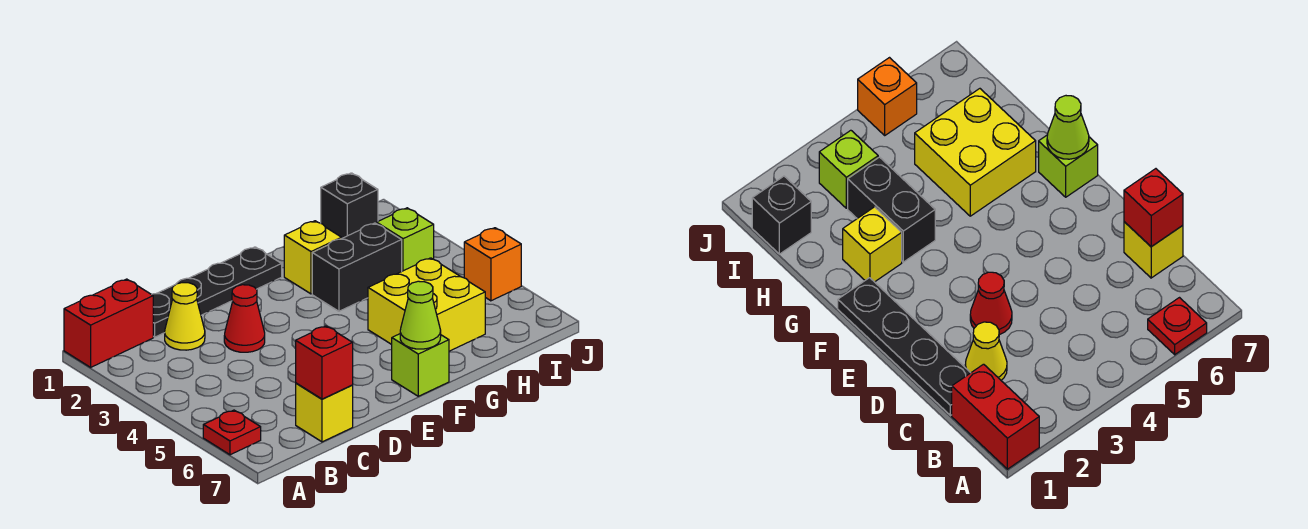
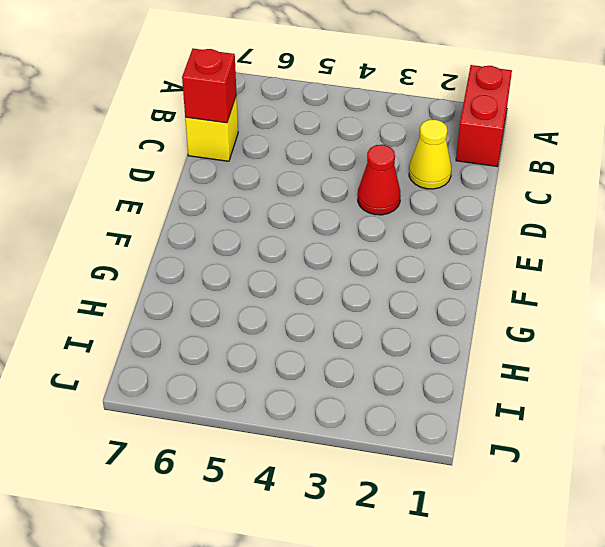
none -> red 1x1 plate [203,410,261,455]
none -> black 1x4 plate [152,247,282,337]
none -> lime 1x1 brick [392,334,449,396]

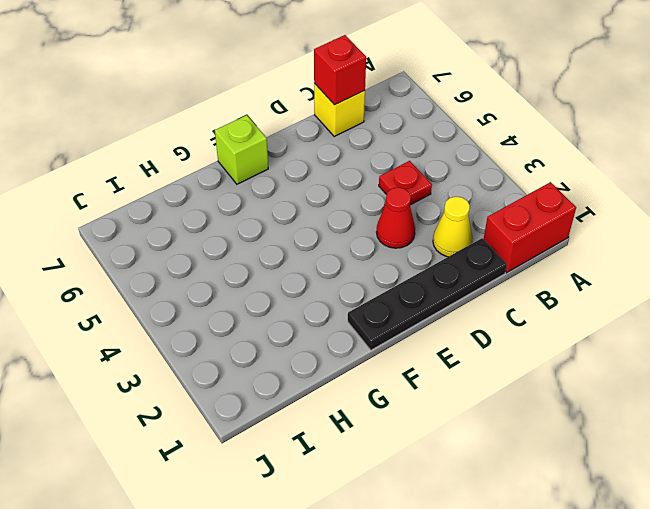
red 1x1 plate [379,161,432,205] -> red 1x1 plate moved to [203,410,261,455]
none -> yellow 1x1 brick [284,221,342,294]
none -> black 1x2 brick [312,223,402,311]
none -> yellow 2x2 brick [368,258,485,351]

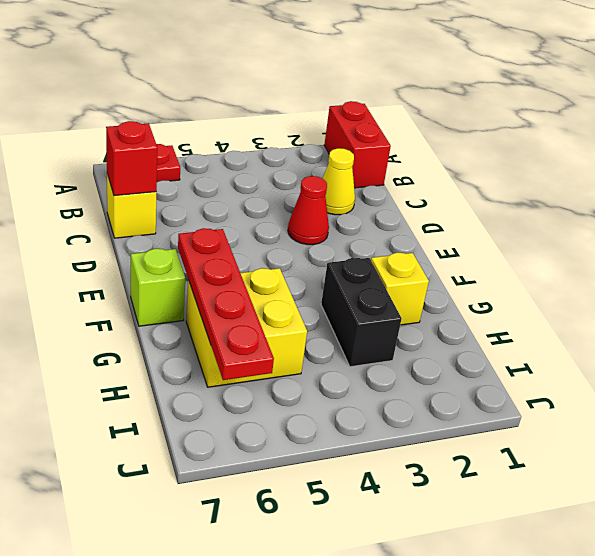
red 1x4 plate [178,228,274,380] -> none
none -> black 1x4 plate [152,247,282,337]
none -> black 1x1 brick [321,173,378,238]
none -> lime 1x1 brick [377,208,434,271]

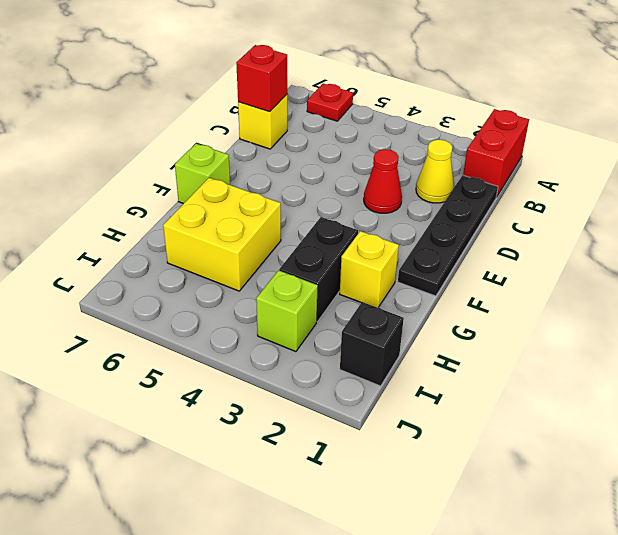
none -> orange 1x1 brick [464,228,521,301]
none -> lime 1x1 cone [400,281,441,349]

